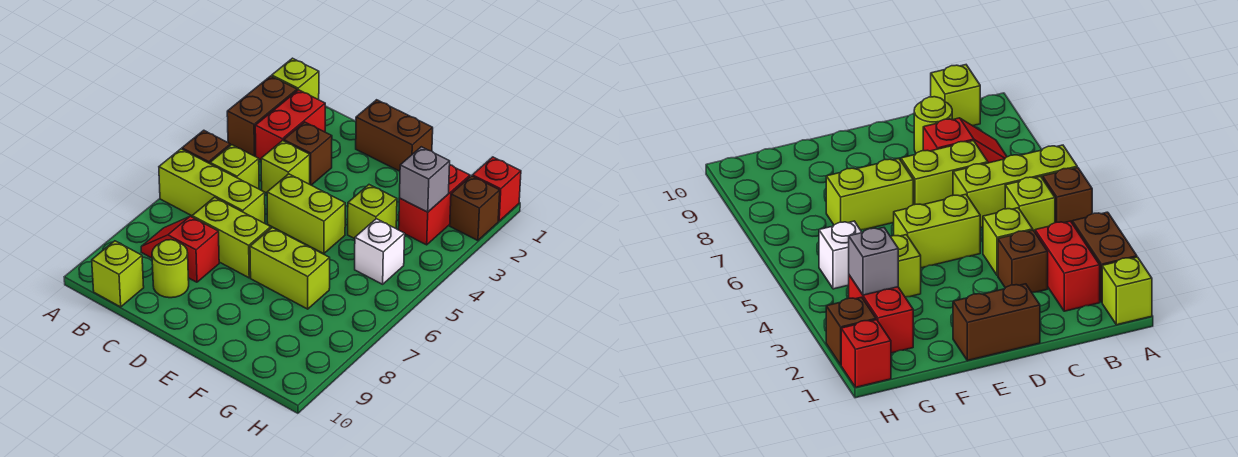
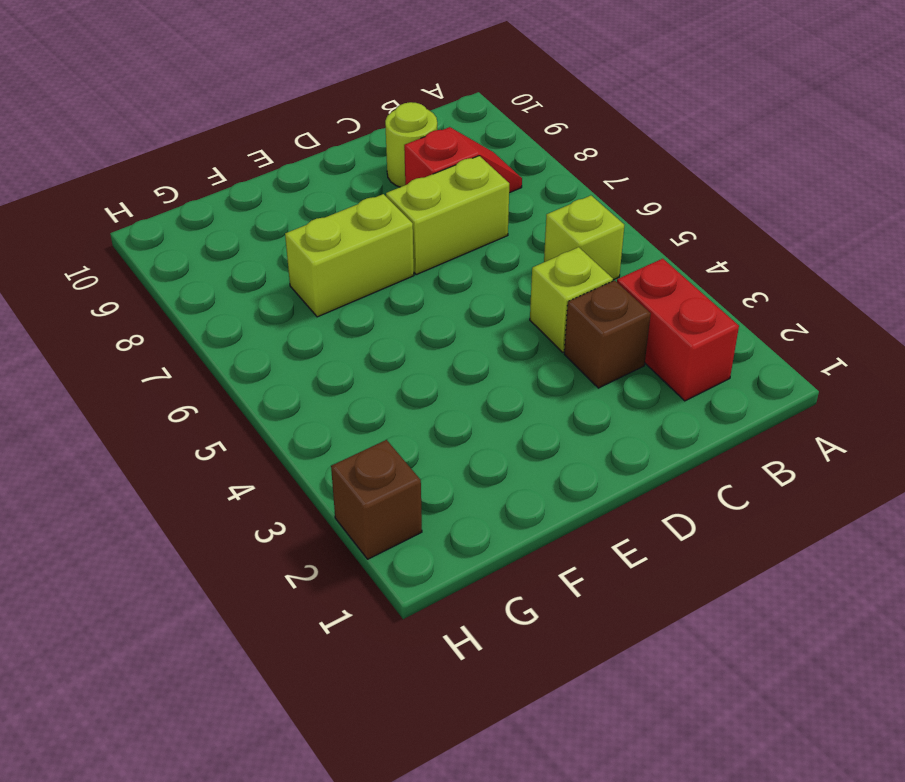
none -> lime 1x1 brick [272,58,319,100]
none -> brown 1x2 brick [227,76,297,156]
none -> brown 1x1 brick [182,130,230,164]

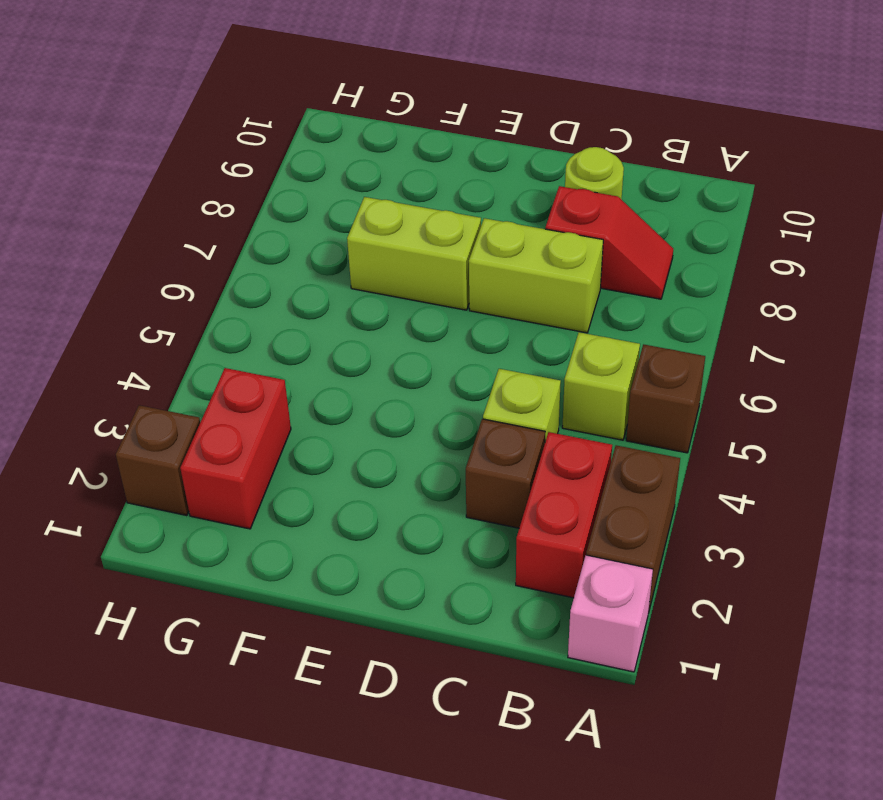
pink 1x1 brick [568,555,653,672] -> lime 1x1 brick [272,58,319,100]
none -> lime 1x3 brick [159,149,265,223]
none -> lime 1x1 brick [92,241,144,307]
none -> brown 1x2 brick [356,100,433,171]

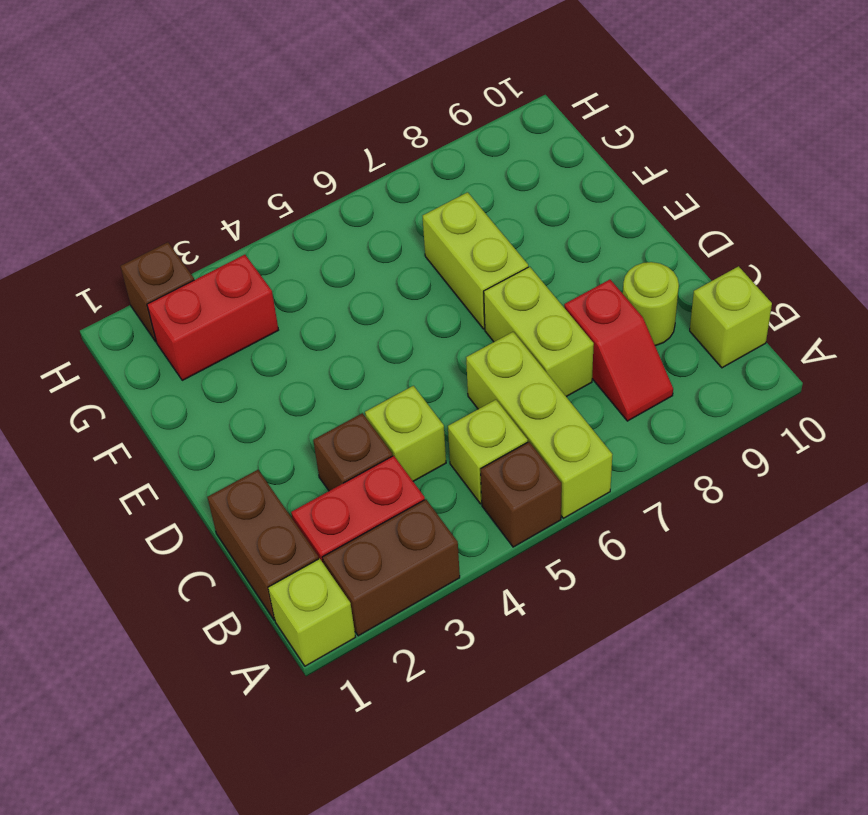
brown 1x2 brick [208,470,319,620] -> brown 1x2 brick moved to [356,100,433,171]
none -> lime 1x2 brick [267,174,345,254]
none -> lime 1x1 brick [348,185,397,239]
none -> white 1x1 brick [355,219,405,284]

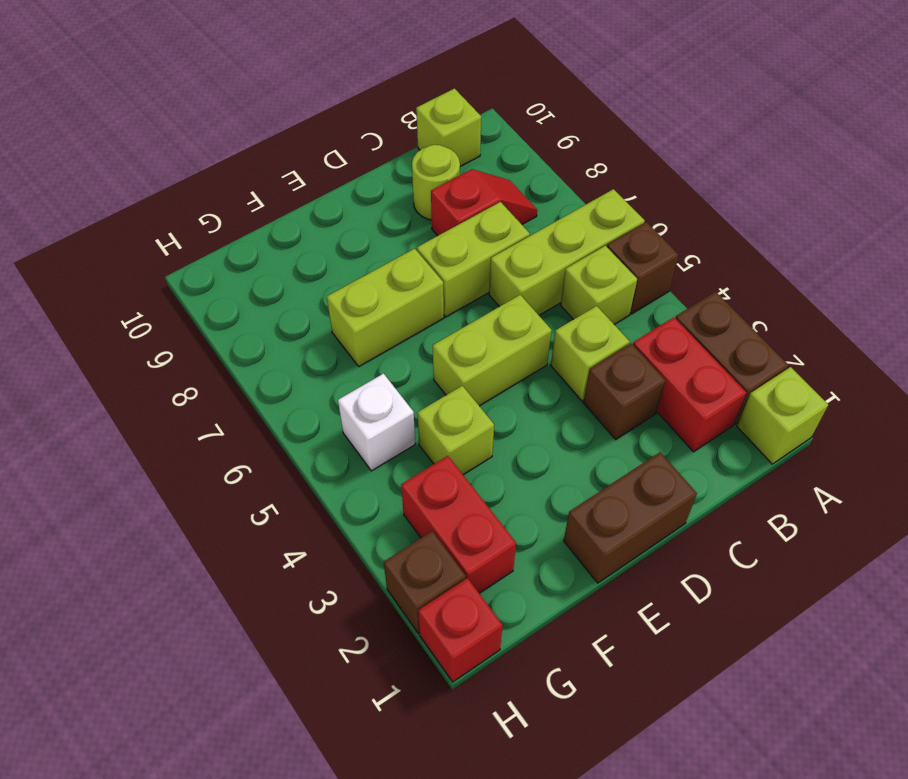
none -> grey 1x1 brick [400,147,450,212]

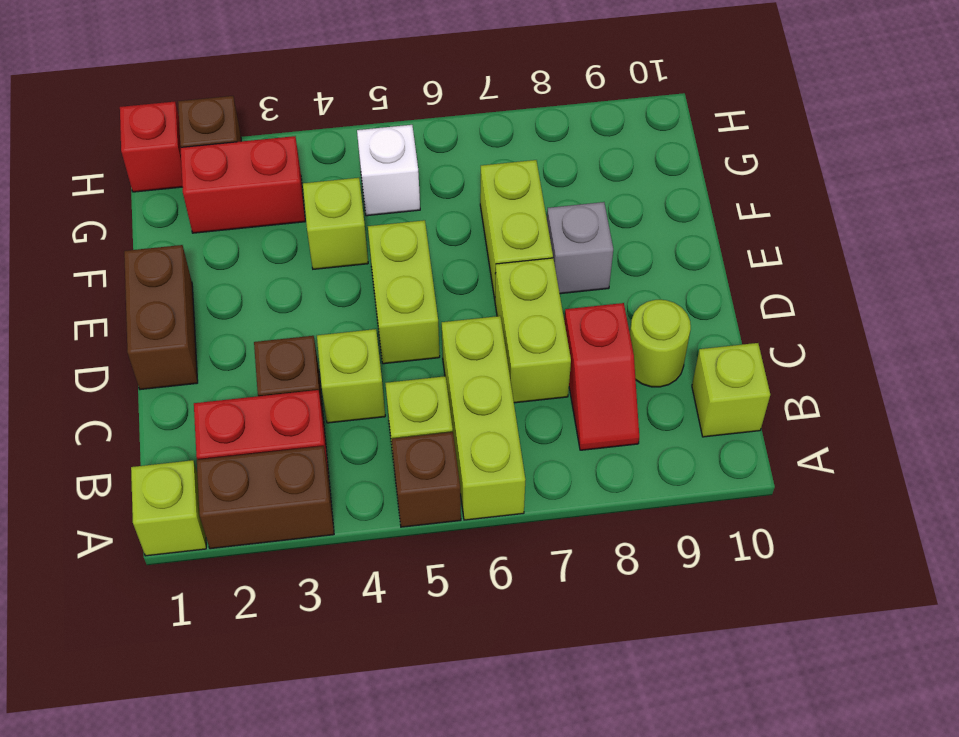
grey 1x1 brick [547,202,613,294] -> grey 1x1 brick moved to [400,147,450,212]

